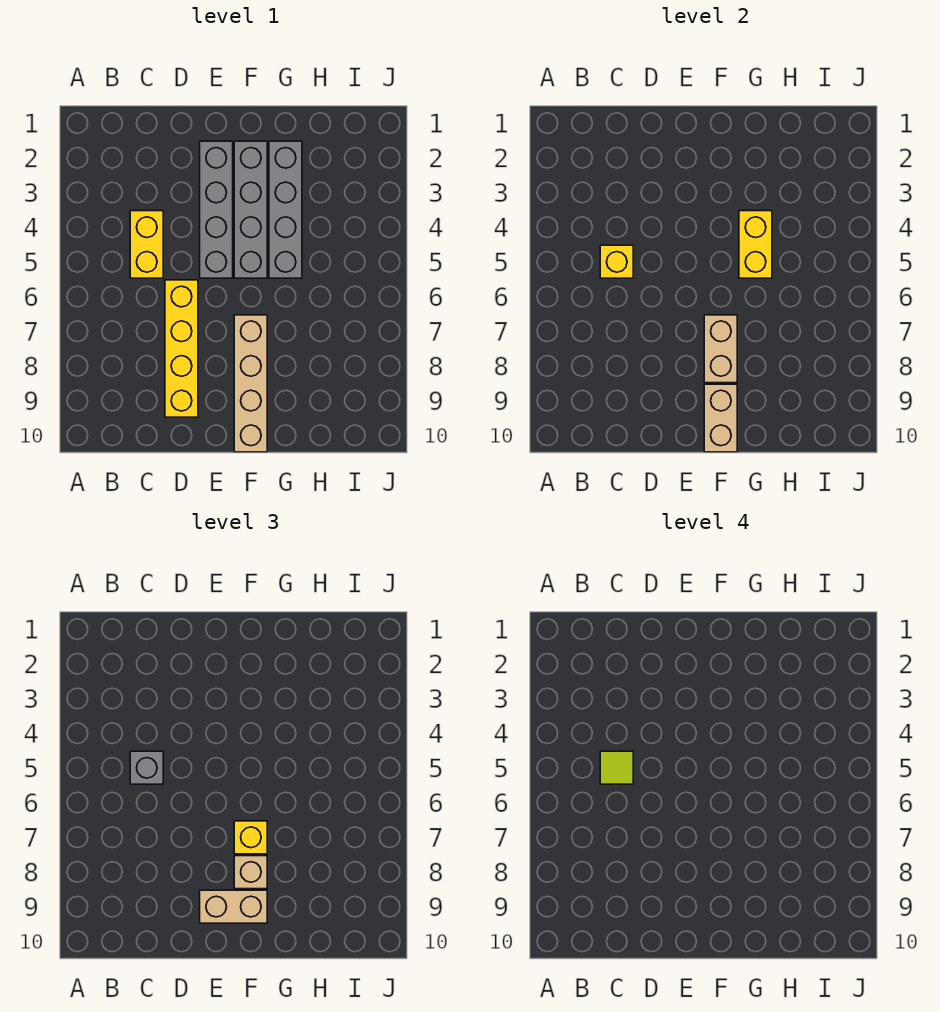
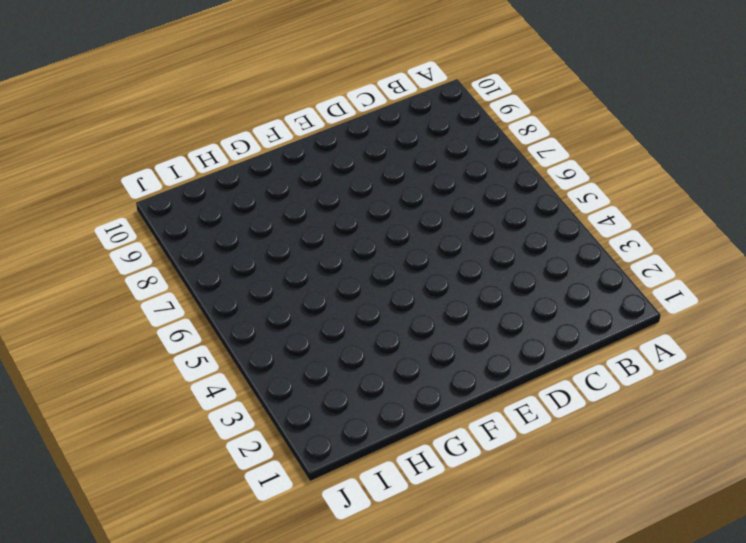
none -> yellow 1x2 brick [130,211,163,278]
none -> yellow 1x4 brick [165,280,198,417]
none -> grey 1x4 brick [200,141,233,278]

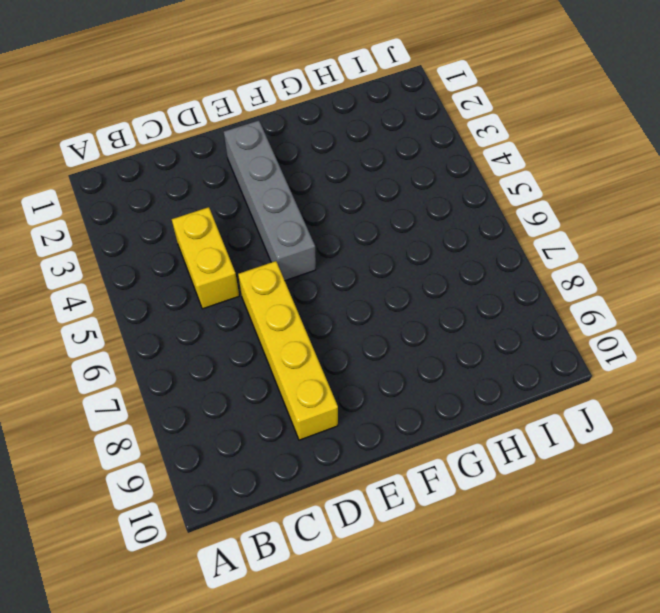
none -> grey 1x4 brick [234,141,267,278]
none -> tan 1x4 brick [234,315,267,452]
none -> grey 1x4 brick [269,141,302,278]

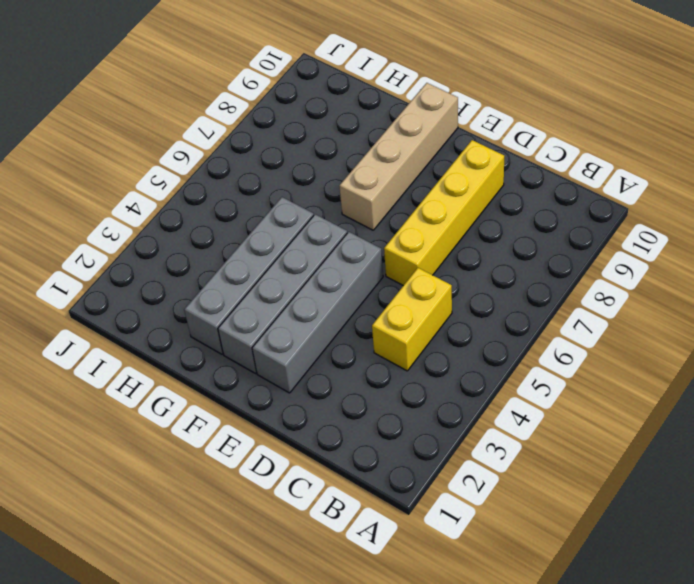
none -> yellow 1x1 brick [600,245,633,278]
none -> tan 1x2 brick [704,315,737,383]
none -> tan 1x2 brick [704,384,737,452]

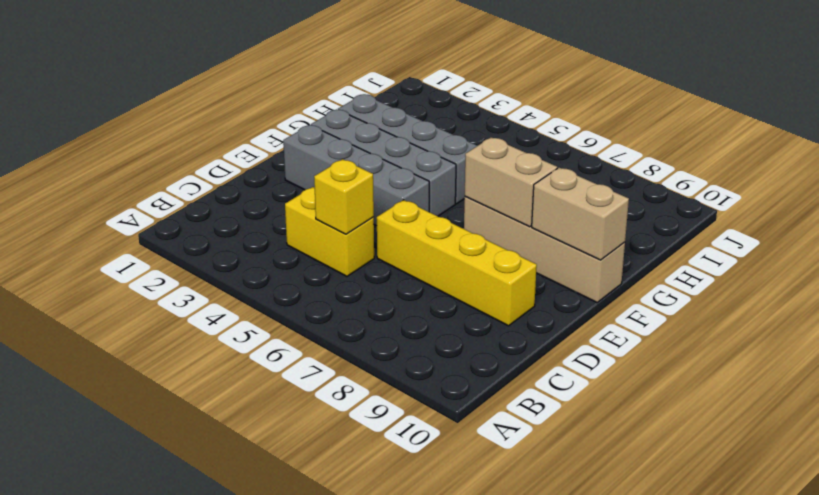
none -> yellow 1x2 brick [739,211,772,278]
none -> grey 1x1 brick [130,751,163,784]
none -> tan 1x2 brick [200,890,267,923]

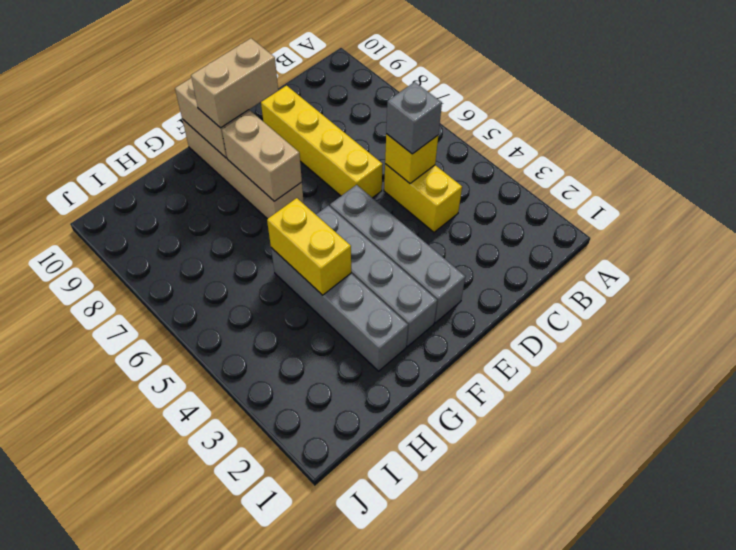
none -> yellow 1x1 brick [234,821,267,854]
none -> tan 1x1 brick [234,856,267,889]
none -> lime 1x1 tile [600,751,633,784]

